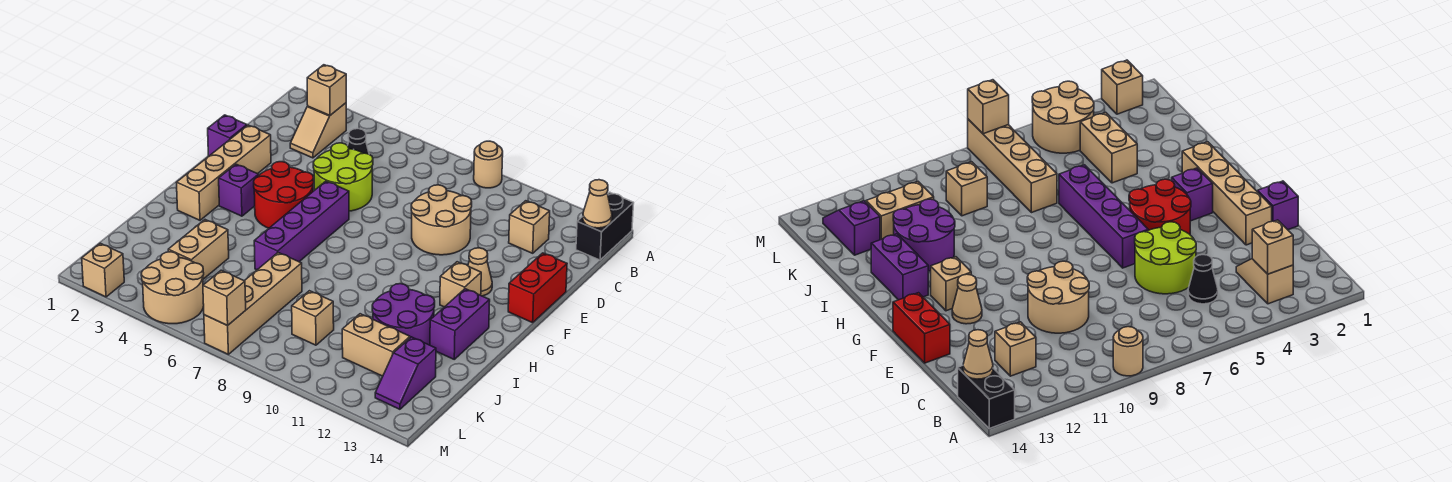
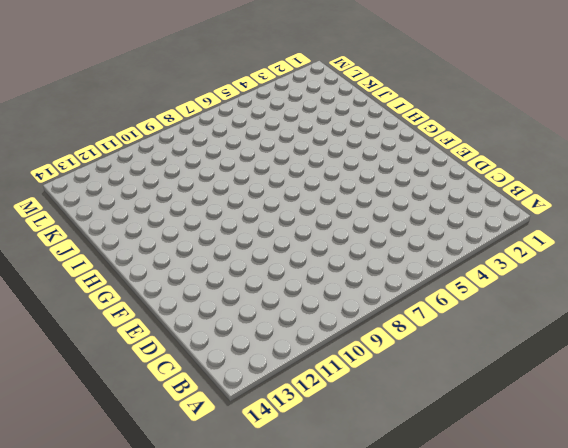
none -> tan 1x1 round brick [474,141,503,188]
none -> black 1x2 brick [576,192,634,260]
none -> tan 1x2 slope [290,103,346,158]

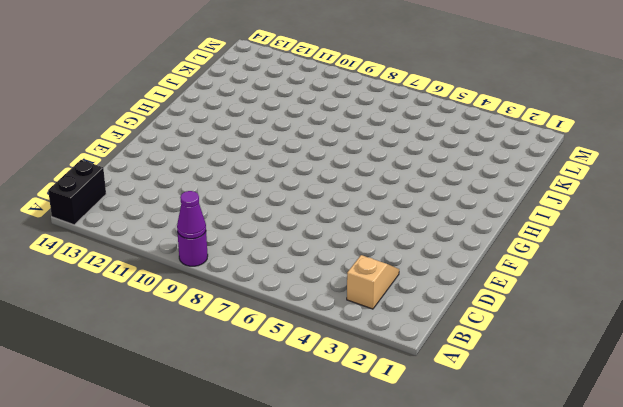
purple 1x1 round brick [177,232,208,266] -> tan 1x1 round brick [474,141,503,188]
purple 1x1 cone [177,191,206,239] -> none
none -> black 1x1 cone [348,129,369,154]
none -> tan 1x1 brick [509,201,550,253]
none -> lime 2x2 round brick [313,143,373,211]

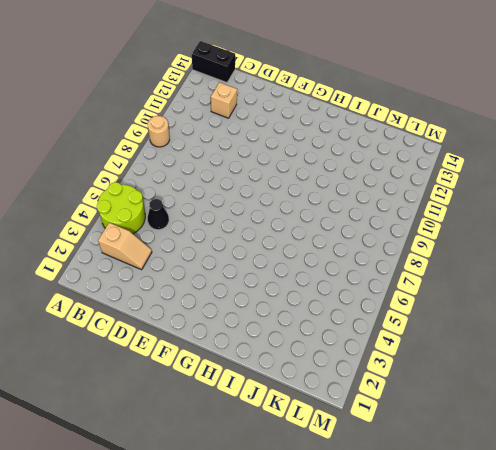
lime 2x2 round brick [97,182,145,234] -> lime 2x2 round brick moved to [313,143,373,211]
none -> tan 2x2 round brick [411,185,472,255]
none -> purple 1x1 brick [208,115,247,156]
none -> tan 1x4 brick [176,125,271,220]

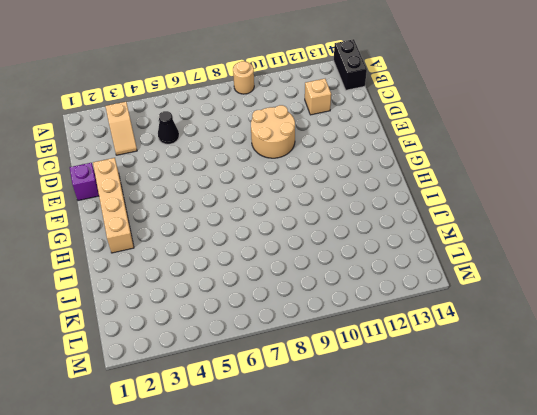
none -> lime 2x2 round brick [313,143,373,211]
none -> red 1x2 brick [508,253,567,323]
none -> red 2x2 round brick [254,162,314,228]

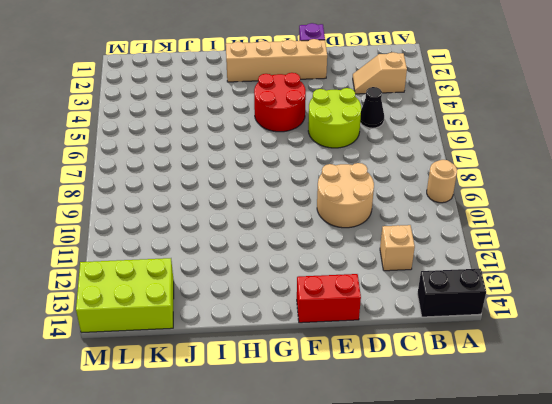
lime 2x3 brick [76,258,174,333] -> purple 1x2 slope [375,337,436,409]
none -> purple 1x4 brick [254,181,349,270]
none -> tan 1x1 cone [468,248,492,296]
none -> purple 1x1 brick [219,164,259,216]

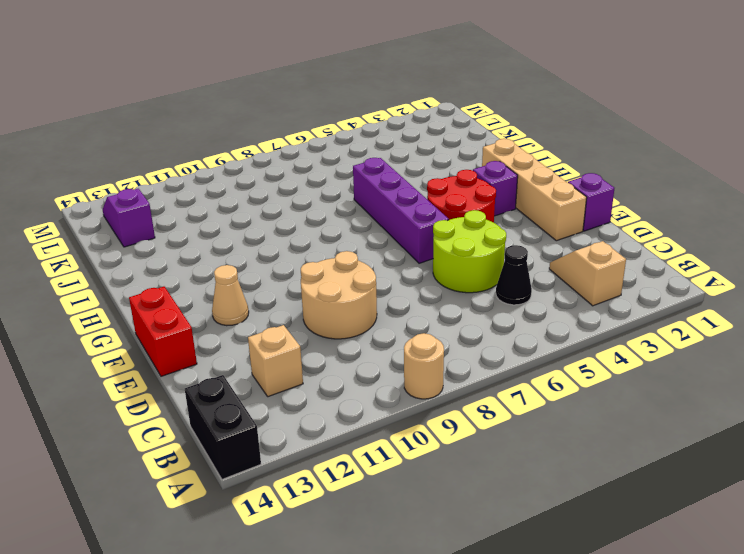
none -> tan 1x1 brick [440,262,481,307]
none -> purple 1x2 brick [430,289,490,359]
none -> purple 2x2 round brick [372,284,435,345]

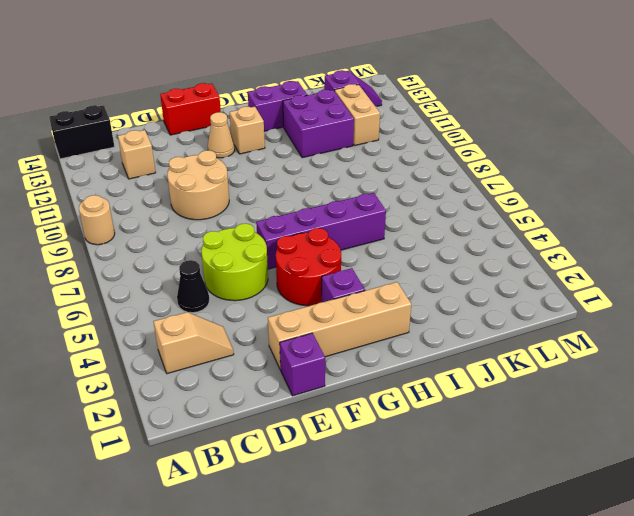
purple 2x2 brick [283,90,354,158] -> purple 2x2 round brick [372,284,435,345]
none -> tan 1x2 brick [168,220,229,279]
none -> tan 1x4 brick [204,253,302,354]
none -> tan 1x1 brick [292,291,334,345]

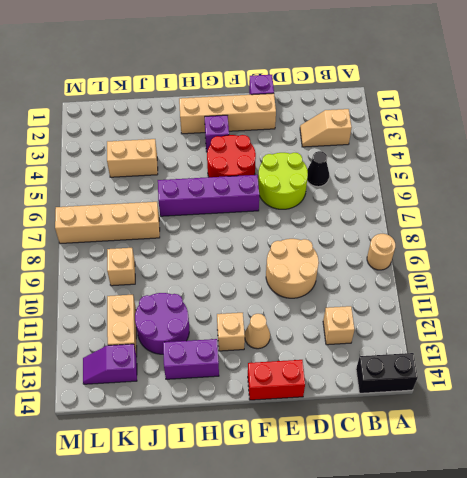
none -> tan 2x2 round brick [141,252,204,324]
none -> tan 1x1 brick [82,243,124,297]
none -> tan 1x1 brick [307,65,346,115]

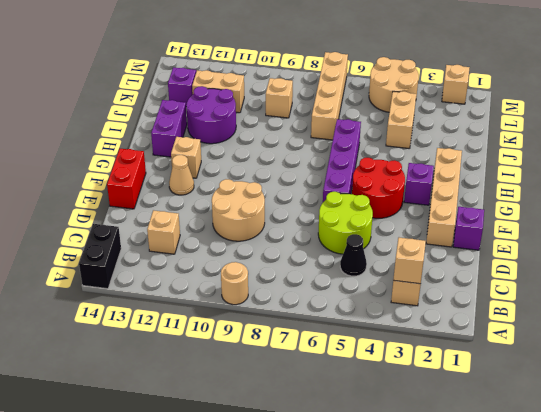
none -> tan 1x1 cone [583,180,612,228]
none -> tan 1x1 brick [203,270,246,326]

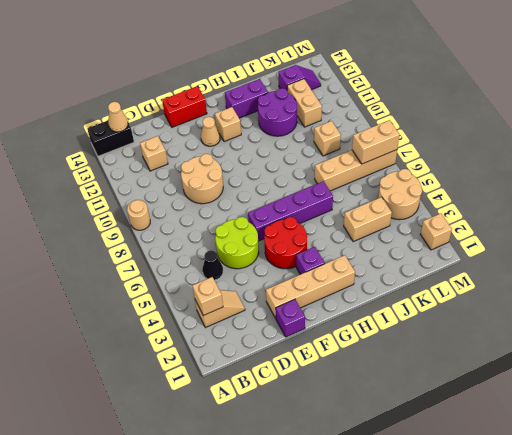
tan 1x2 brick [352,120,399,164] -> tan 1x1 brick [203,270,246,326]

